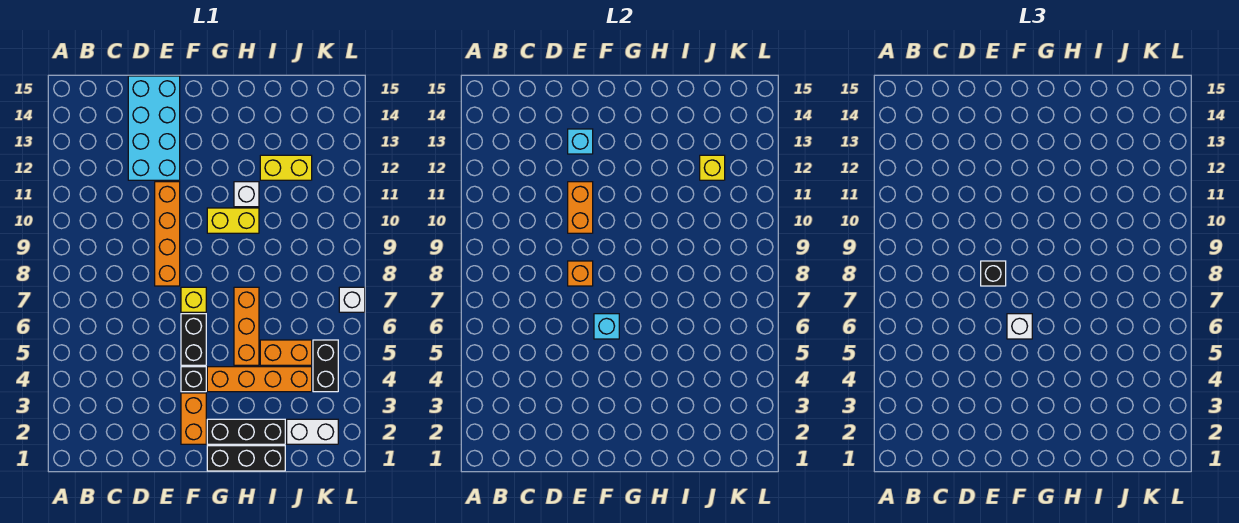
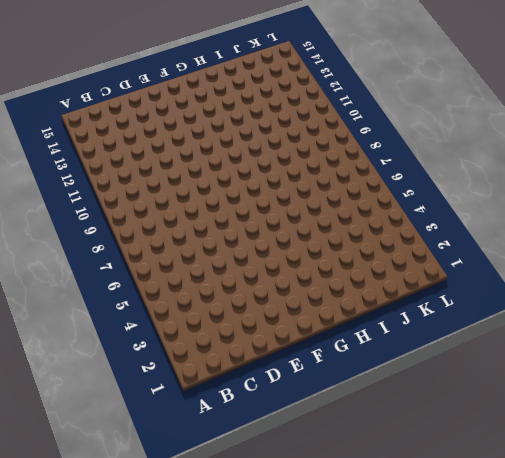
none -> cyan 2x4 brick [128,76,180,180]
none -> orange 1x4 brick [155,182,180,286]
none -> orange 1x2 brick [181,393,206,444]

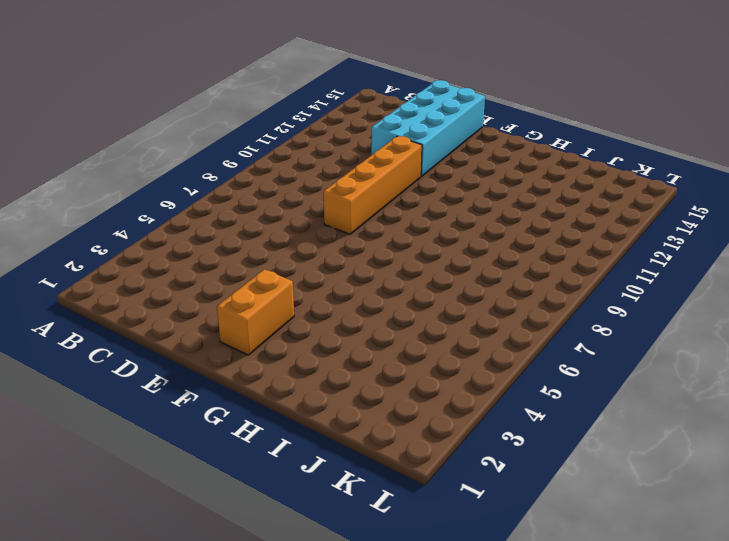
none -> black 1x1 brick [181,367,206,392]
none -> black 1x2 brick [181,314,206,365]
none -> yellow 1x1 brick [181,287,206,312]

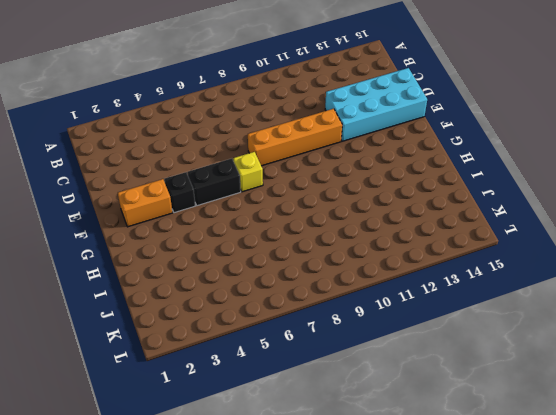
none -> black 1x3 brick [207,446,285,471]
none -> black 1x3 brick [207,419,285,444]
none -> orange 1x4 brick [207,367,312,392]

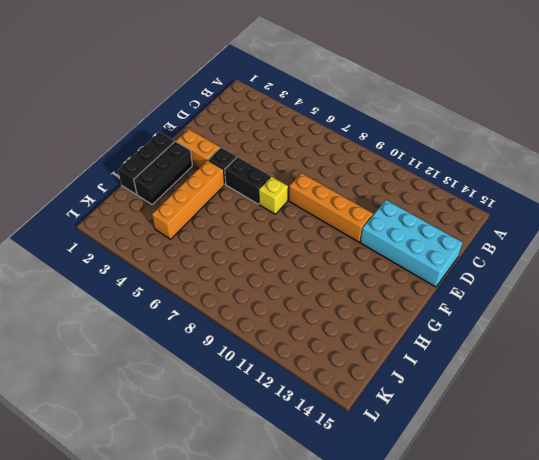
none -> yellow 1x2 brick [207,208,259,233]
none -> orange 1x3 brick [234,287,259,365]
none -> white 1x1 brick [234,182,259,207]

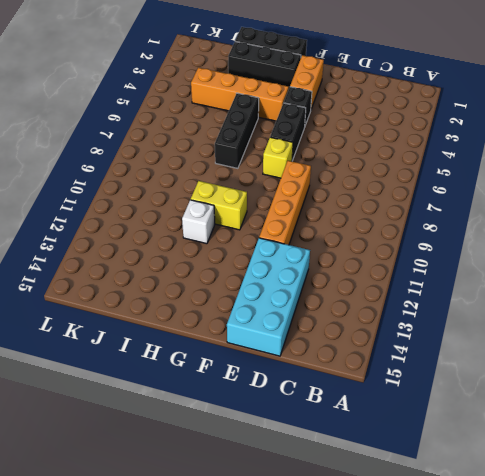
black 1x3 brick [215,93,259,168] -> orange 1x3 brick [234,287,259,365]
none -> orange 1x2 brick [260,340,312,365]
none -> yellow 1x2 brick [260,155,312,180]
none -> white 1x2 brick [287,419,338,444]

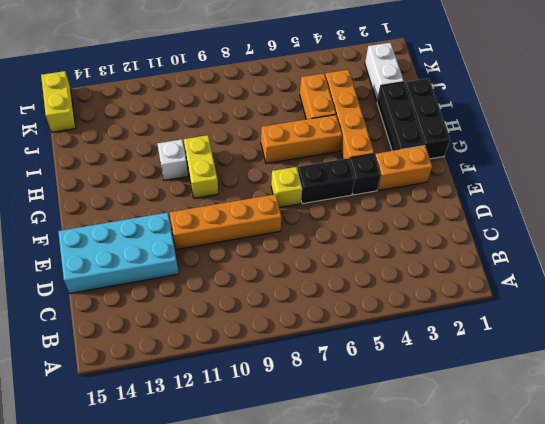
yellow 1x2 brick [41,71,76,132] -> yellow 1x2 brick moved to [260,155,312,180]
none -> black 1x2 brick [313,340,338,392]
none -> white 1x1 brick [339,287,365,312]
none -> orange 1x1 brick [568,261,593,286]

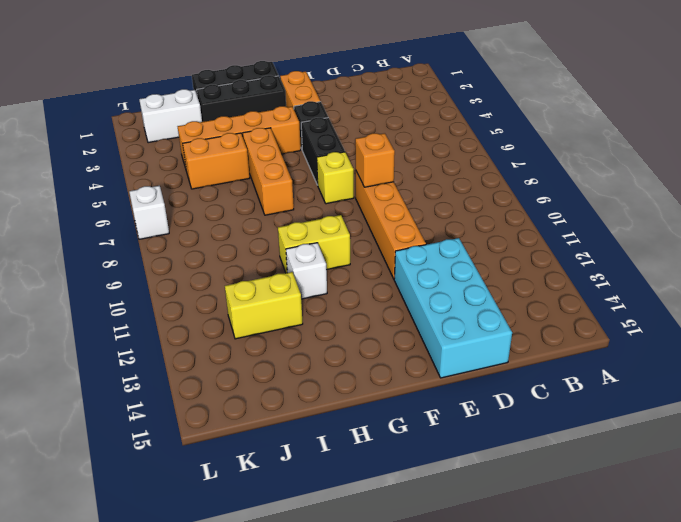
none -> black 1x2 brick [313,340,338,392]
none -> orange 1x2 brick [568,182,593,233]
none -> cyan 1x1 brick [568,129,593,154]

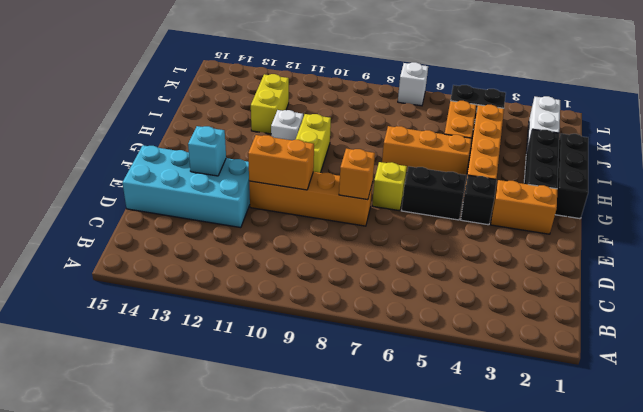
none -> cyan 1x1 brick [594,314,619,339]
none -> yellow 1x1 brick [700,155,725,180]
none -> black 1x1 brick [981,261,1006,286]

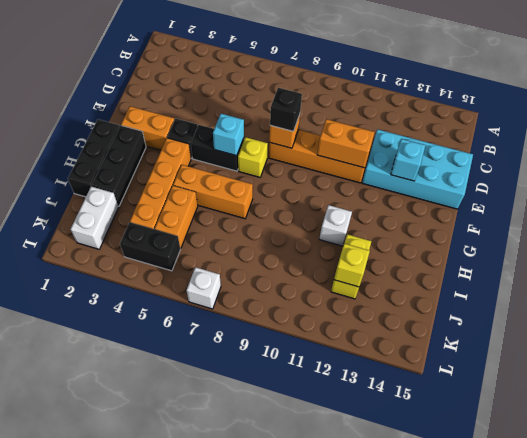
none -> yellow 1x2 brick [207,208,259,233]
none -> white 1x1 brick [1007,314,1032,339]

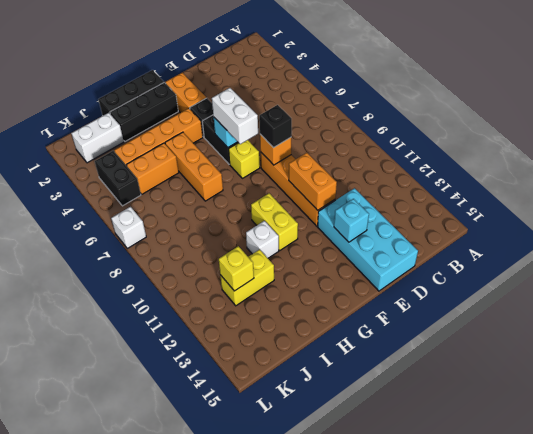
white 1x2 brick [212,88,258,144] -> white 1x1 brick [1007,314,1032,339]
yellow 1x2 brick [251,193,298,250] -> yellow 1x2 brick turned to [207,208,259,233]

